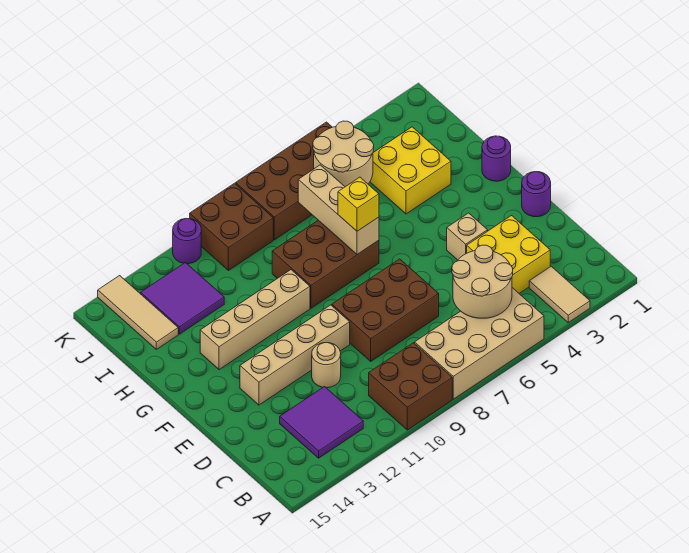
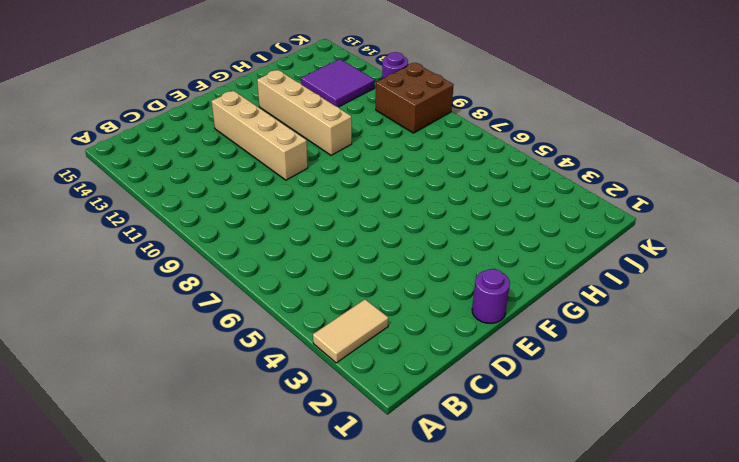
none -> tan 2x4 brick [415,288,544,399]
none -> brown 2x2 brick [369,343,452,430]
none -> purple 2x2 tile [280,387,363,458]

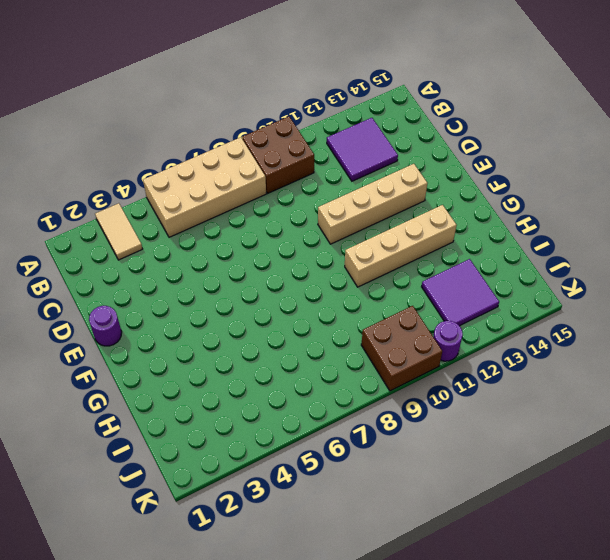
none -> yellow 2x2 brick [467,216,550,293]
none -> brown 2x3 brick [332,259,439,361]
none -> tan 1x1 round brick [312,343,341,388]

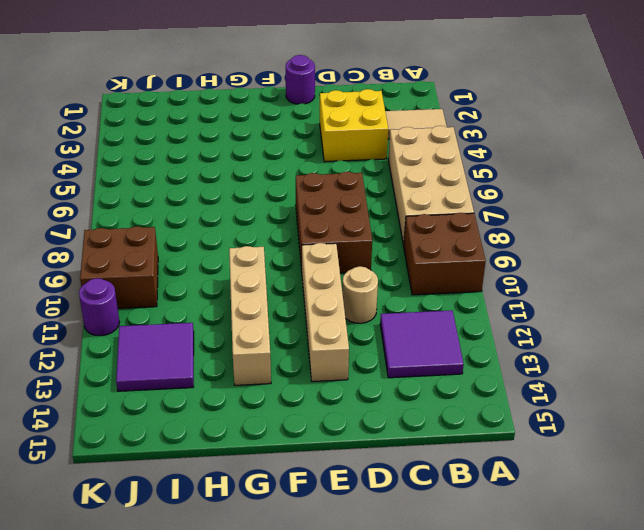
none -> tan 1x1 brick [447,213,488,260]
none -> purple 1x1 round brick [482,136,511,181]
none -> brown 2x3 brick [272,220,379,308]

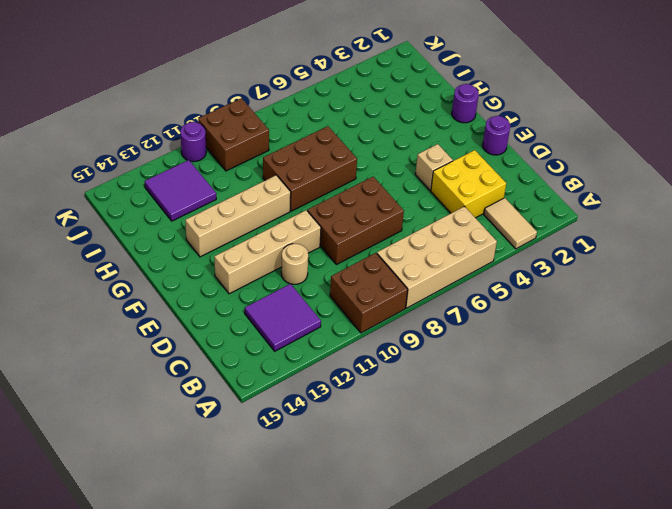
none -> yellow 2x2 brick [370,127,451,214]
none -> tan 1x3 tile [98,276,178,349]
none -> brown 2x4 brick [236,122,332,240]

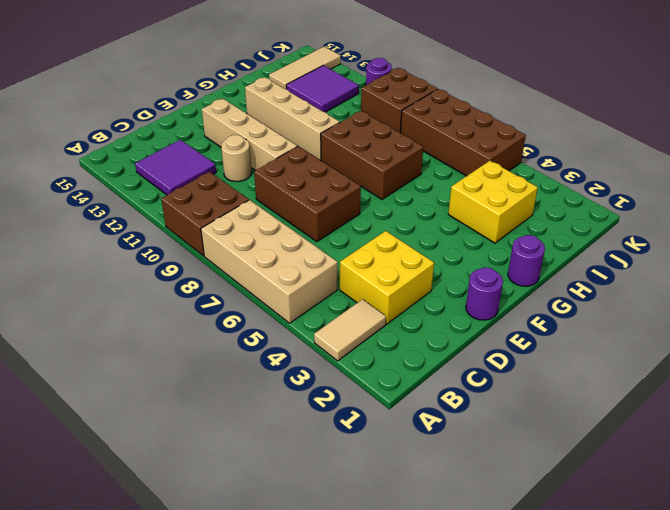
none -> tan 1x1 brick [447,213,488,260]
none -> tan 2x2 round brick [452,245,513,318]
none -> tan 1x3 brick [298,165,379,254]

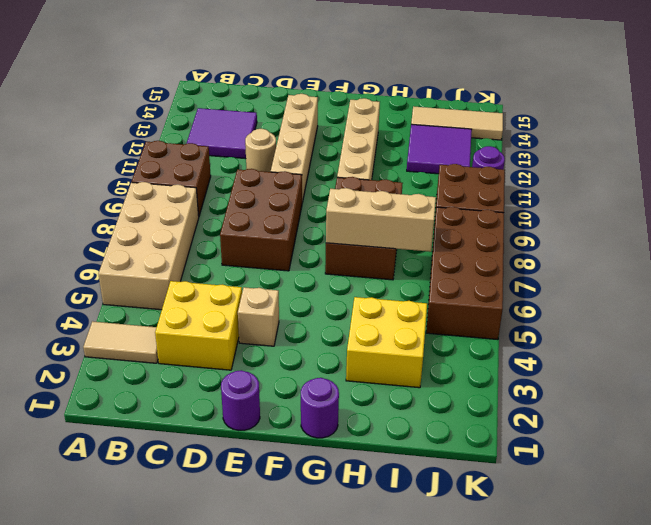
none -> tan 2x2 round brick [452,245,513,318]
none -> tan 2x2 round brick [313,121,374,187]
none -> yellow 1x1 brick [338,177,379,231]

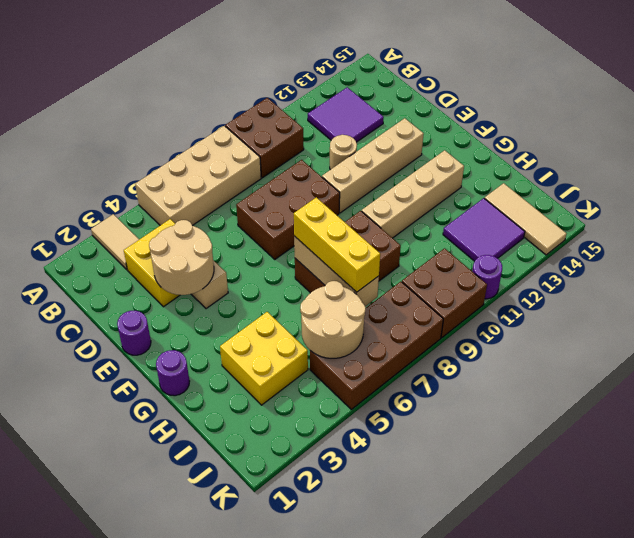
tan 2x2 round brick [149,220,214,295] -> tan 2x2 round brick moved to [452,245,513,318]
yellow 1x3 brick [294,197,380,292] -> yellow 1x1 brick [338,177,379,231]

